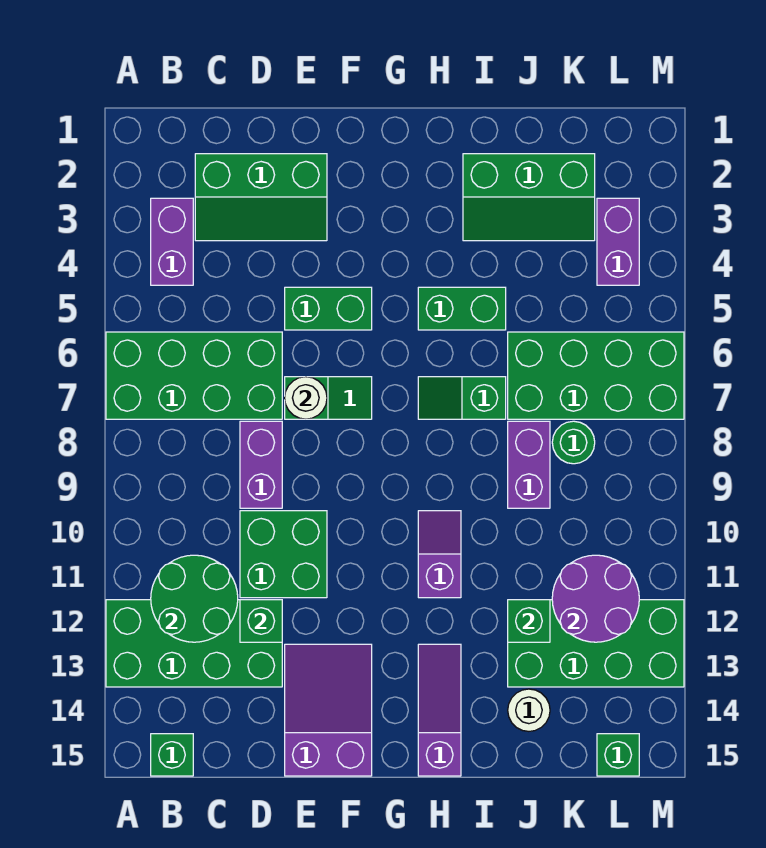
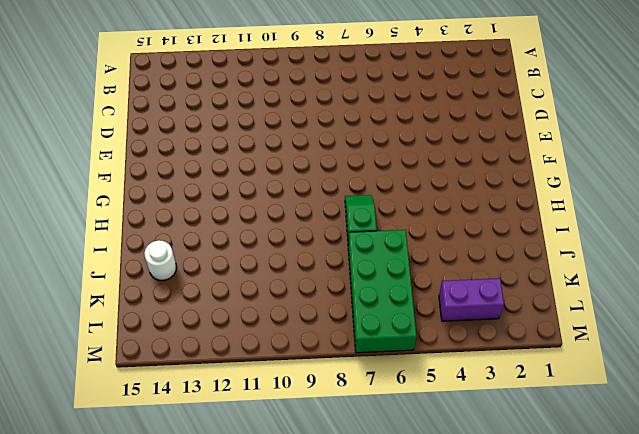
none -> green 2x4 brick [106,332,282,419]
none -> green 2x4 brick [106,600,282,687]
none -> purple 1x2 brick [151,198,193,285]

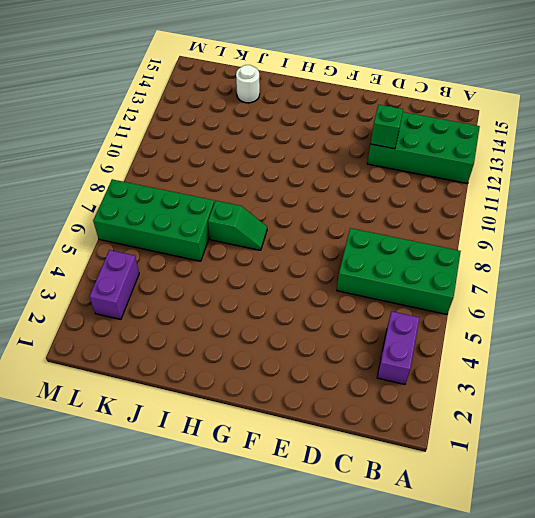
none -> green 1x1 brick [151,734,193,776]
none -> green 2x3 slope [195,154,327,241]
none -> purple 1x2 brick [240,421,282,508]

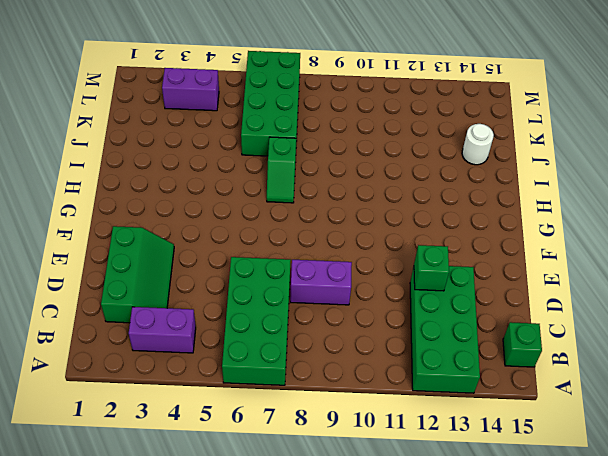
none -> green 2x2 brick [240,511,327,598]
none -> green 1x2 brick [285,287,372,330]
none -> green 1x2 slope [285,377,372,419]

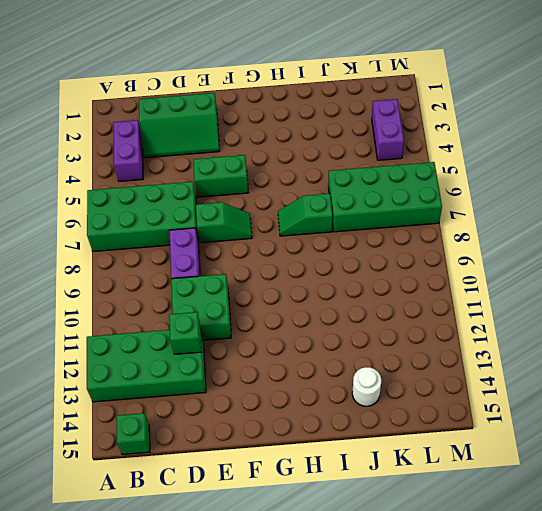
none -> purple 2x3 slope [285,644,372,776]
none -> green 1x2 brick [418,287,506,330]
none -> purple 1x2 slope [418,511,461,598]

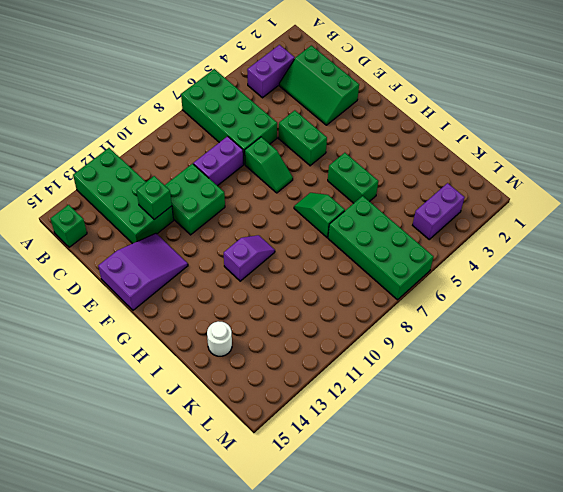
none -> purple 1x3 slope [418,644,461,776]
none -> green 2x3 slope [463,154,595,241]
none -> purple 1x2 brick [508,421,550,508]

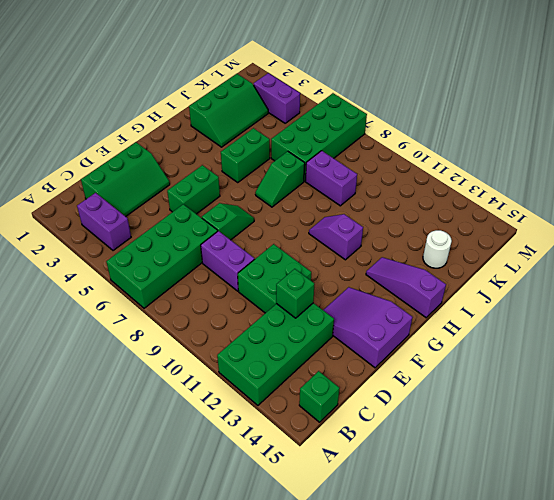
none -> green 2x4 brick [508,600,684,687]
none -> green 1x1 round brick [552,421,595,464]
none -> green 1x1 brick [597,734,639,776]

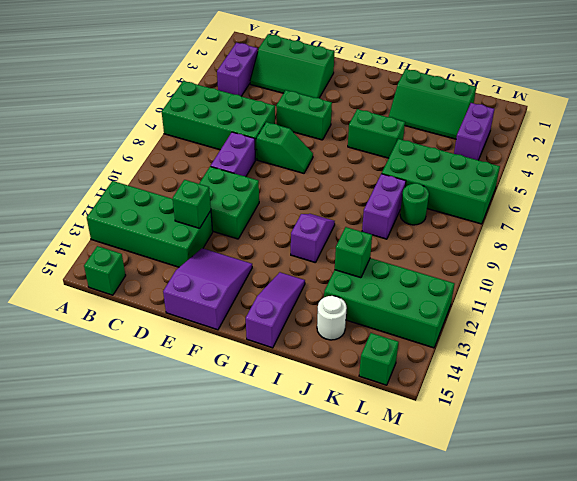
none -> green 1x2 slope [418,377,506,419]
none -> green 2x2 round brick [151,555,238,642]
none -> white 1x1 round brick [285,377,327,419]

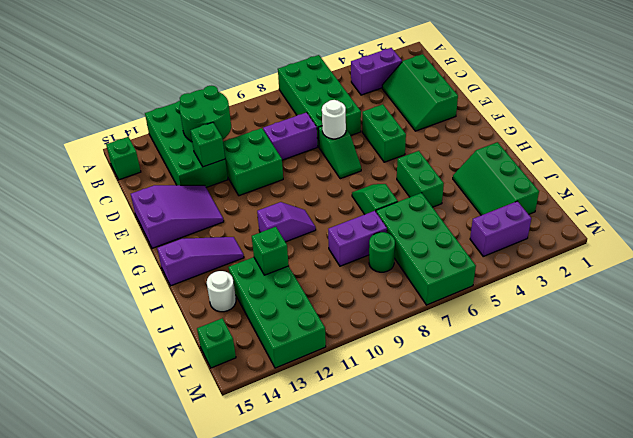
none -> purple 2x2 round brick [552,555,639,642]

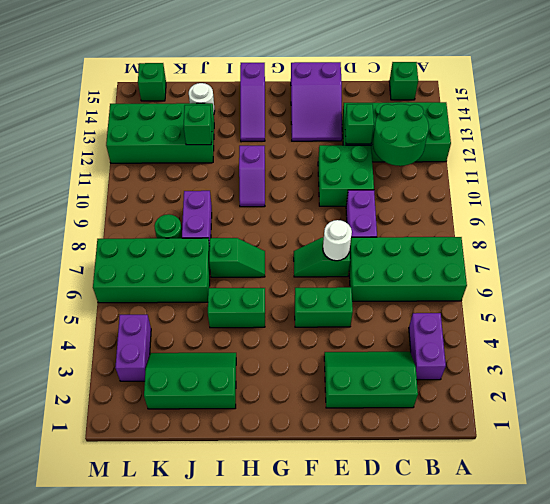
none -> purple 2x2 round brick [552,555,639,642]

